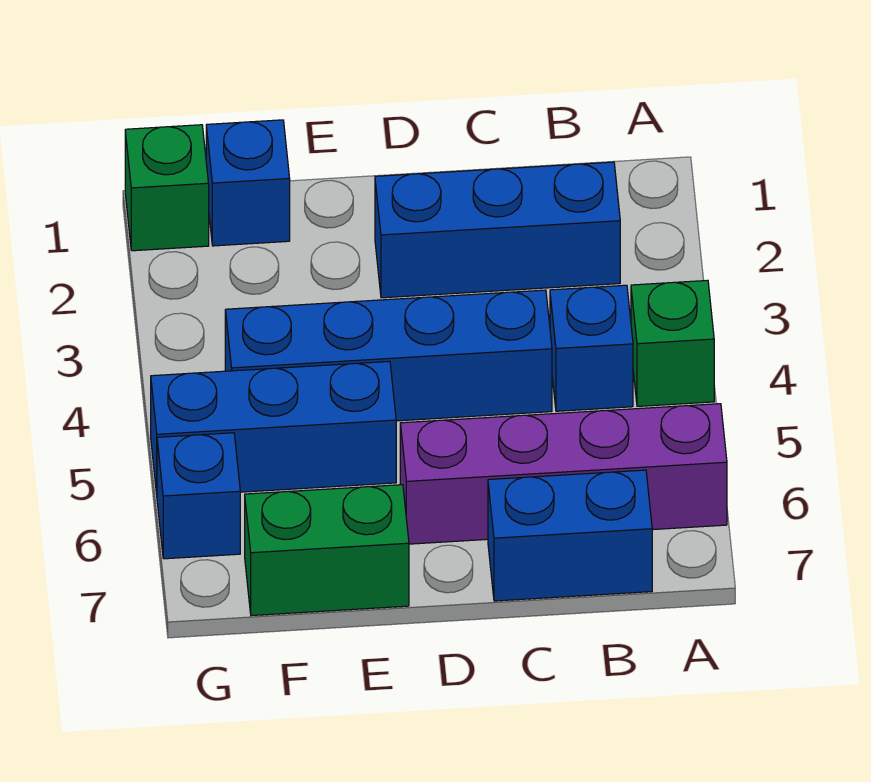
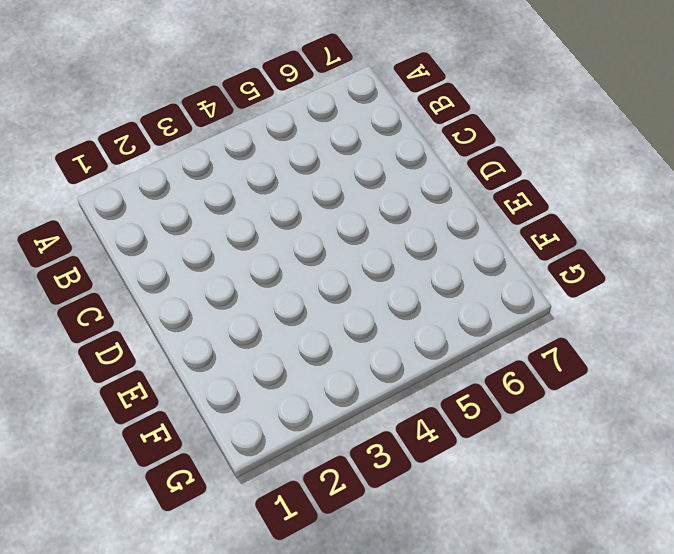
none -> green 1x1 brick [631,280,714,406]
none -> purple 1x4 brick [400,404,727,544]

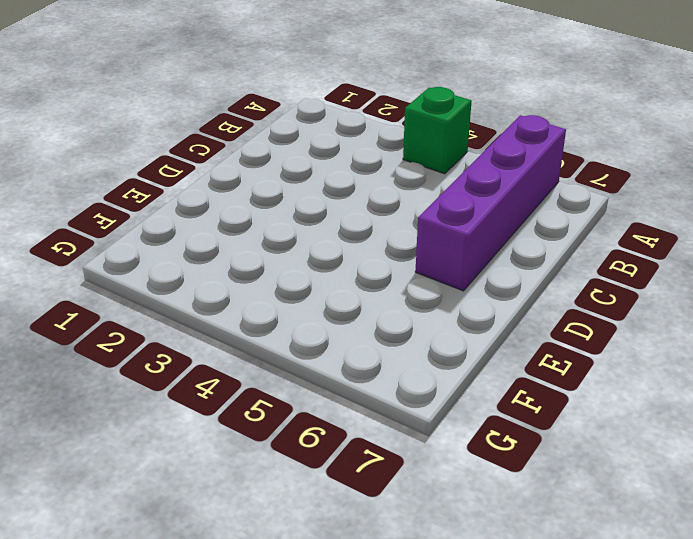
none -> blue 1x3 brick [375,162,620,298]
none -> blue 1x1 brick [550,285,633,411]

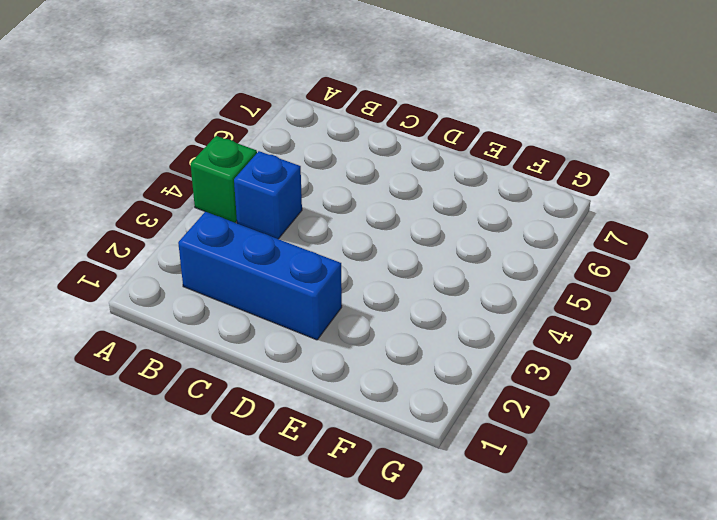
none -> purple 1x4 brick [400,404,727,544]
none -> blue 1x2 brick [488,470,652,601]

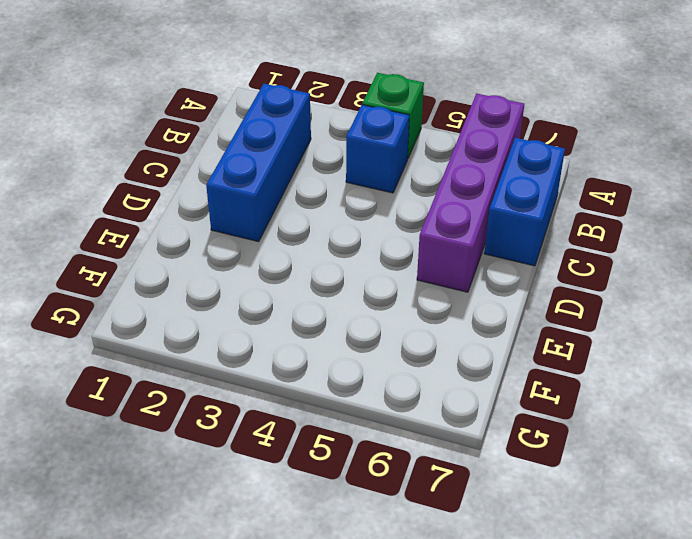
none -> blue 1x4 brick [225,290,552,421]
none -> blue 1x3 brick [151,361,396,494]

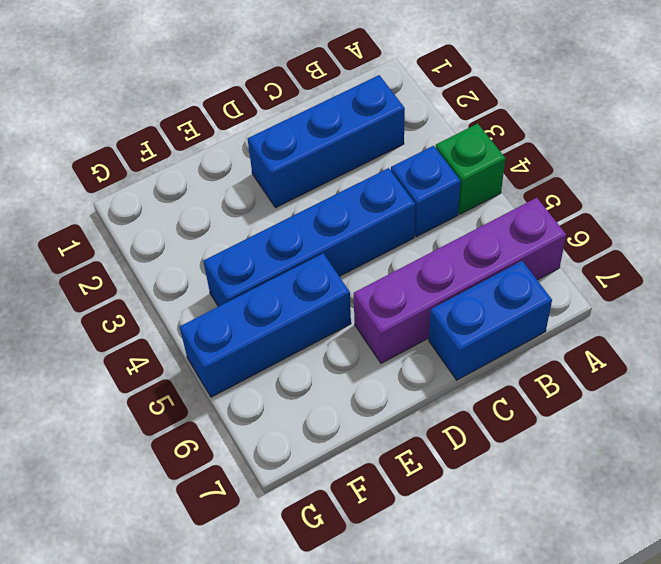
none -> green 1x2 brick [245,485,409,616]
none -> blue 1x1 brick [206,120,290,246]

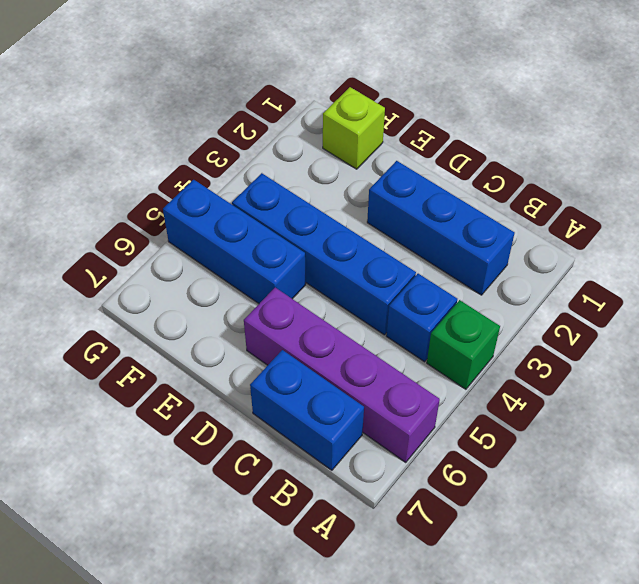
lime 1x1 brick [323,87,385,169] -> blue 1x1 brick [206,120,290,246]
none -> green 1x2 brick [245,485,409,616]
none -> green 1x1 brick [125,125,209,251]

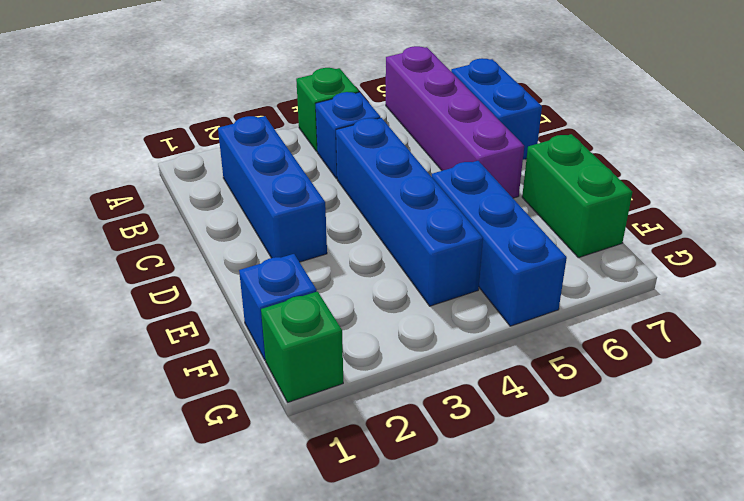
none -> blue 1x1 brick [157,433,240,559]

